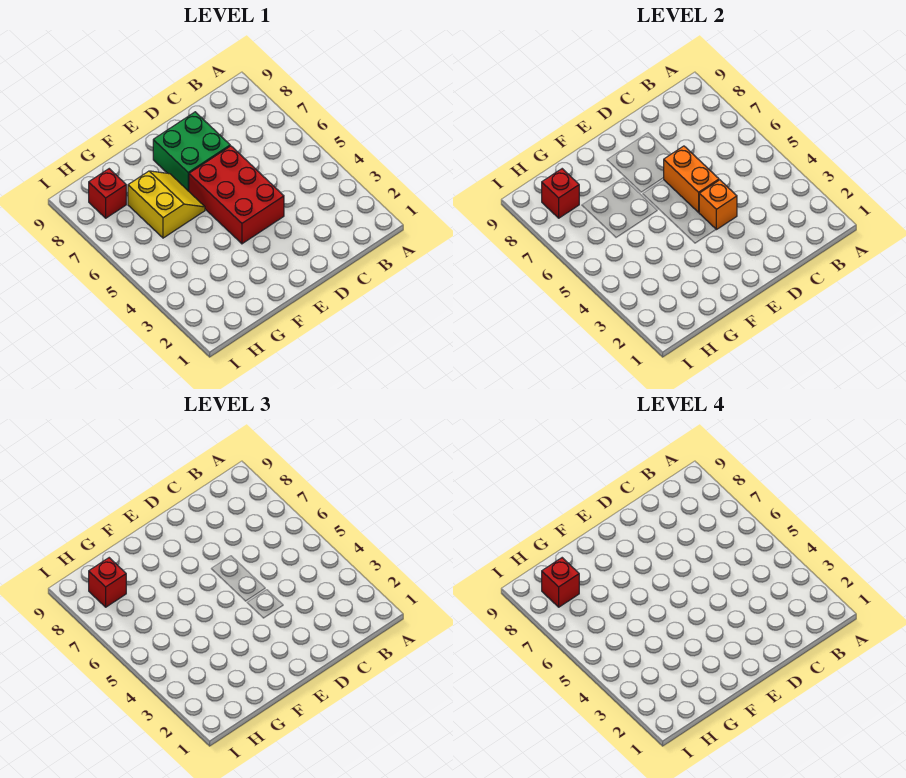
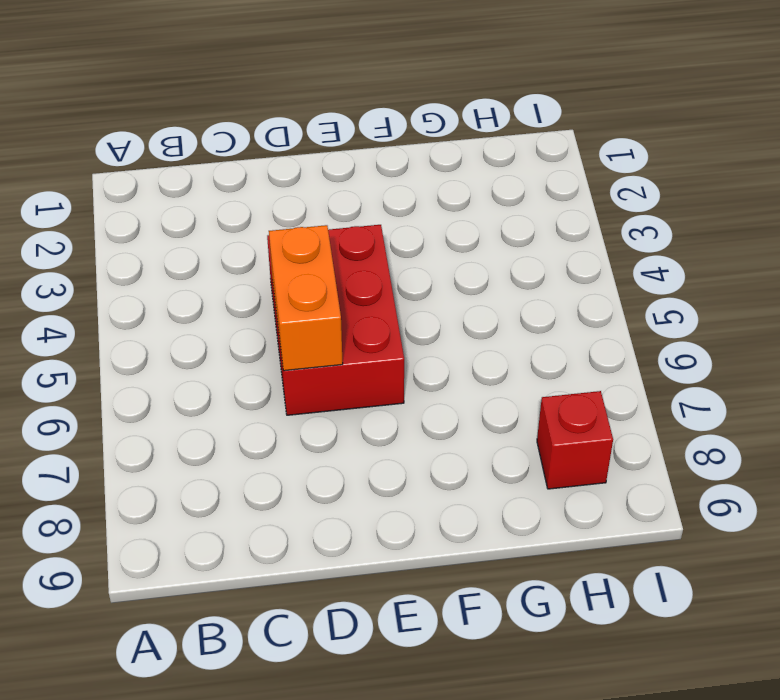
none -> green 2x2 brick [153,112,230,191]
none -> yellow 2x2 slope [128,171,205,238]

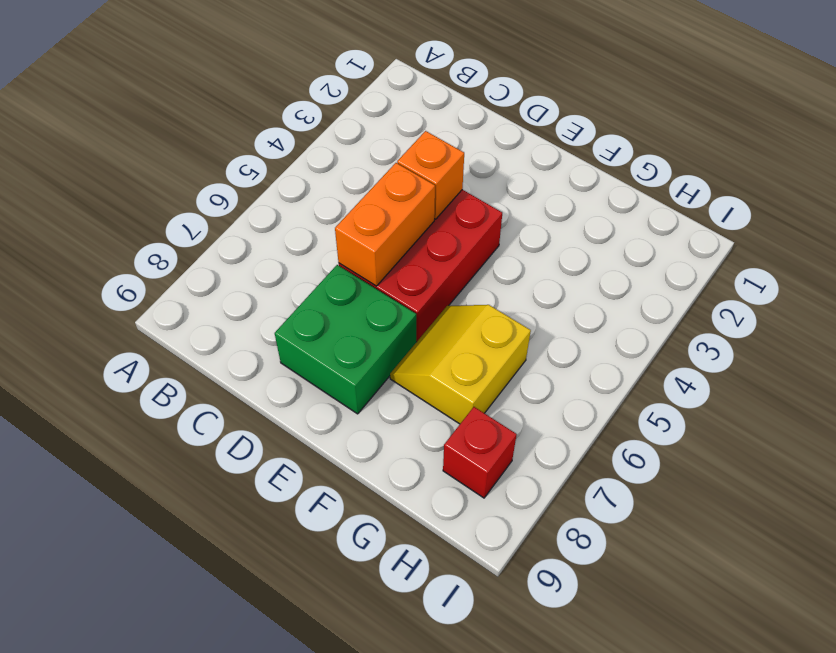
none -> red 1x1 brick [542,169,579,218]
none -> red 1x1 brick [89,558,126,607]

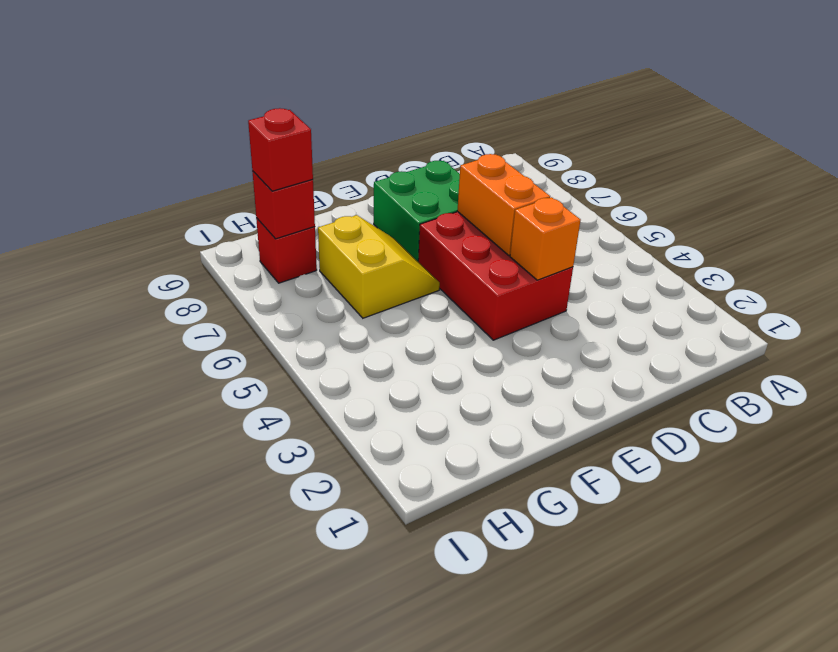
none -> red 1x1 brick [542,558,579,607]

